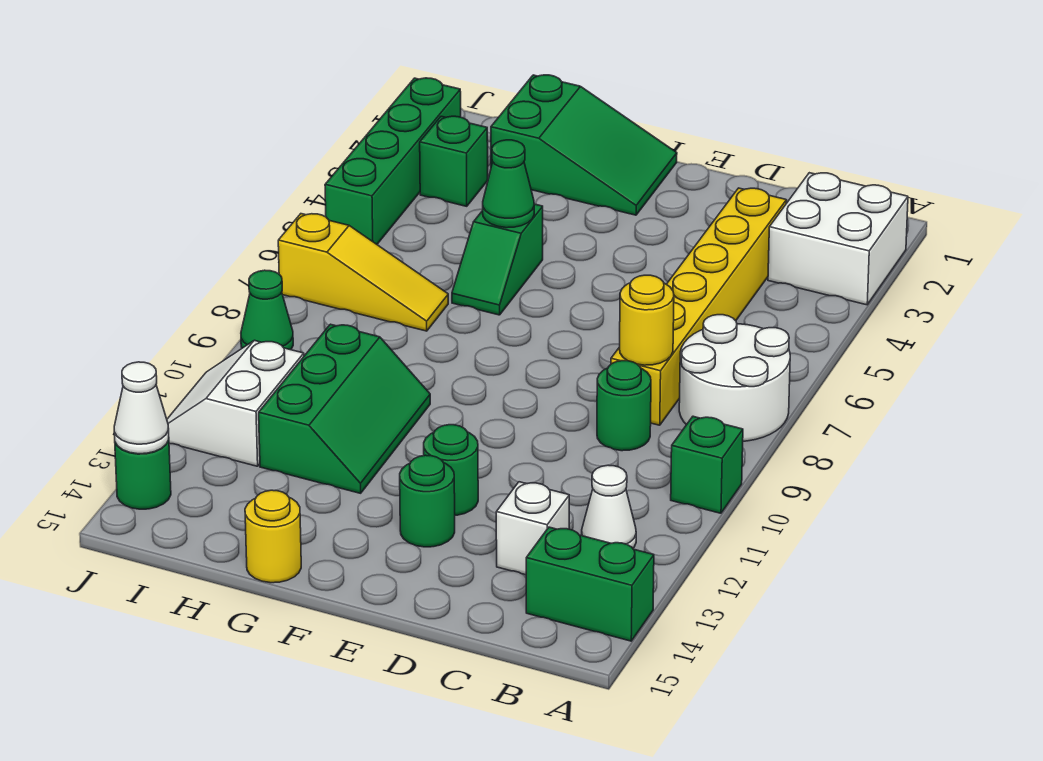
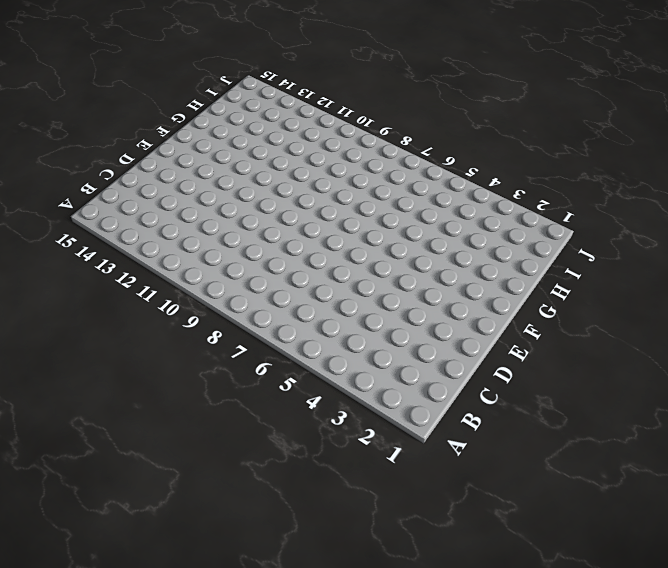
none -> white 2x2 brick [768,173,908,305]
none -> white 2x2 round brick [679,315,790,441]
none -> green 1x1 brick [671,416,743,513]

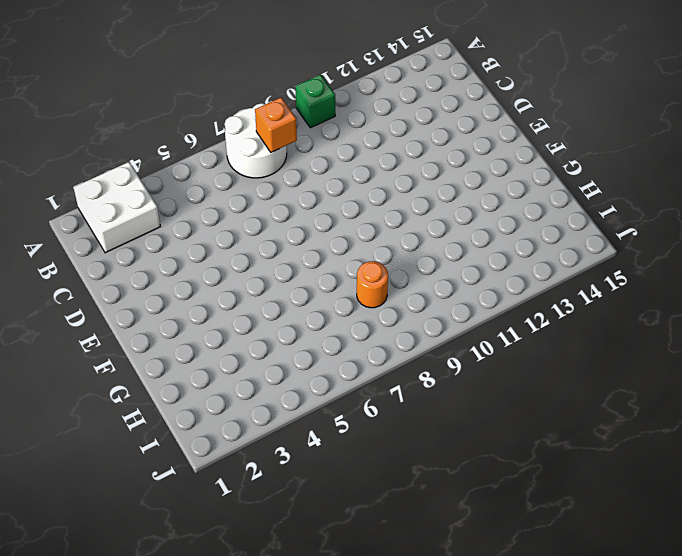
orange 1x1 brick [255,98,297,152] -> none
orange 1x1 round brick [357,261,388,308] -> none
none -> green 1x2 brick [526,527,654,641]
none -> white 1x1 cone [582,465,636,548]
none -> yellow 1x6 brick [611,188,786,425]

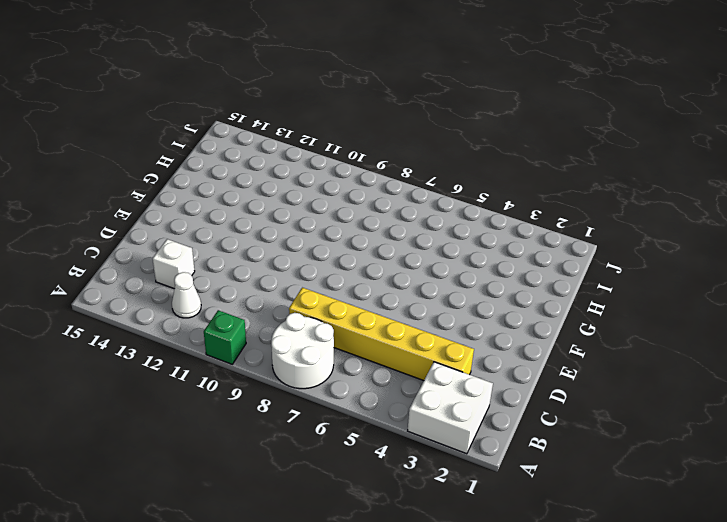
none -> green 1x2 brick [526,527,654,641]
none -> green 1x1 round brick [597,361,651,451]
none -> green 1x1 round brick [424,425,478,515]

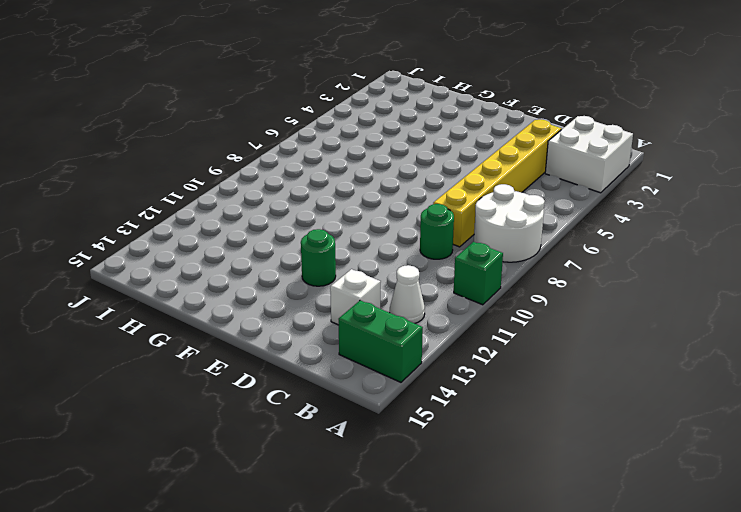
none -> green 1x1 round brick [400,455,455,547]
none -> green 2x3 slope [491,75,677,215]
none -> green 1x2 slope [452,204,543,315]

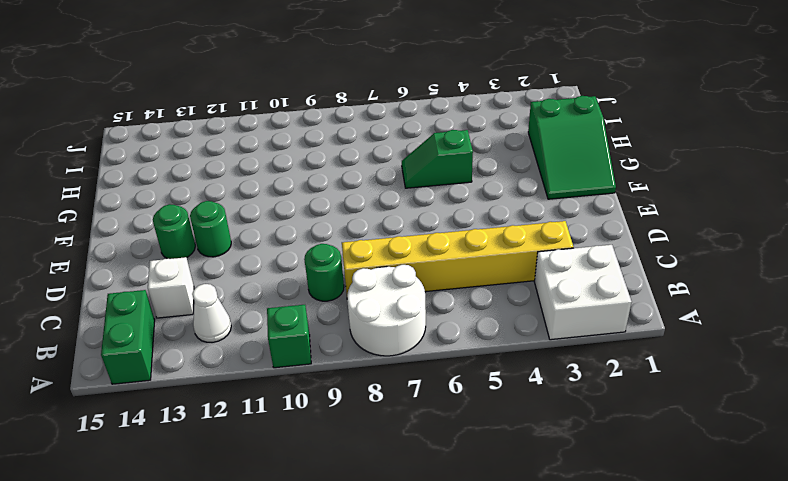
none -> green 2x3 slope [259,324,430,493]
none -> yellow 1x1 round brick [245,490,301,583]
none -> yellow 1x3 slope [278,214,448,331]

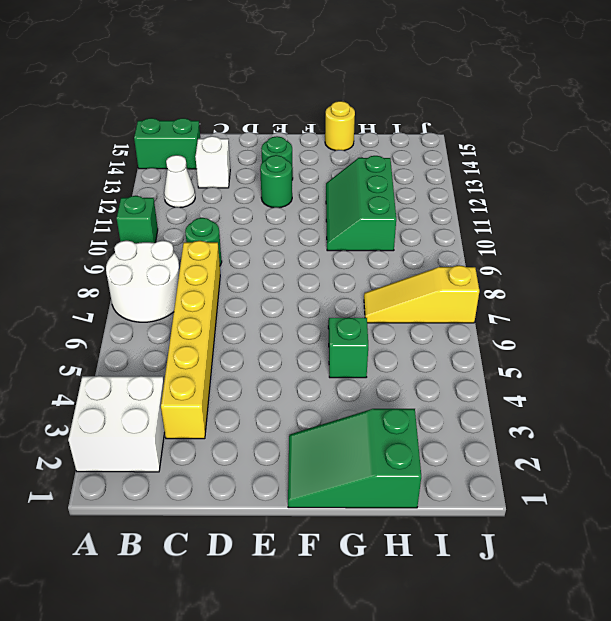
none -> green 1x1 brick [420,116,488,206]
none -> white 2x2 slope [167,340,304,466]
none -> green 1x4 brick [325,78,461,244]

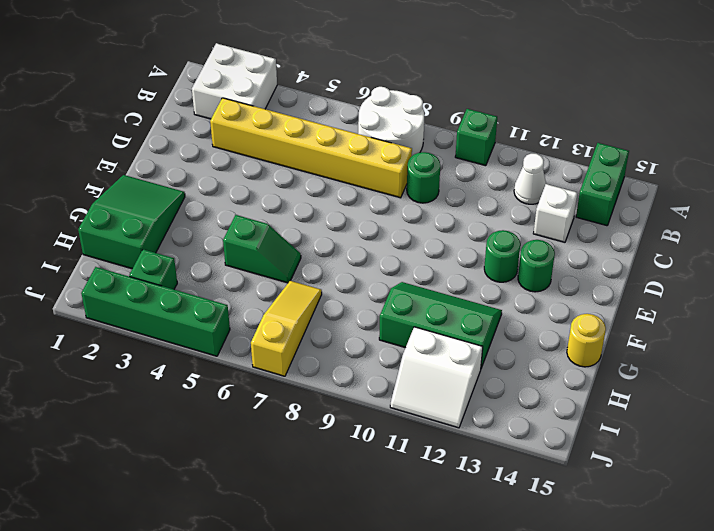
none -> green 1x1 cone [241,270,293,350]
none -> green 1x1 round brick [115,440,171,509]
none -> yellow 1x1 round brick [620,275,674,365]

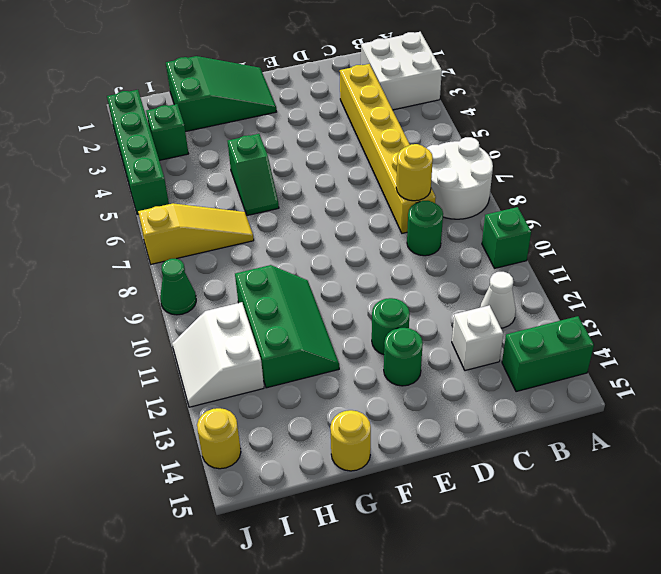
yellow 1x1 round brick [197,408,241,469] -> green 1x1 round brick [115,440,171,509]
none -> green 1x1 cone [483,140,534,228]
none -> white 1x1 cone [114,362,169,454]

